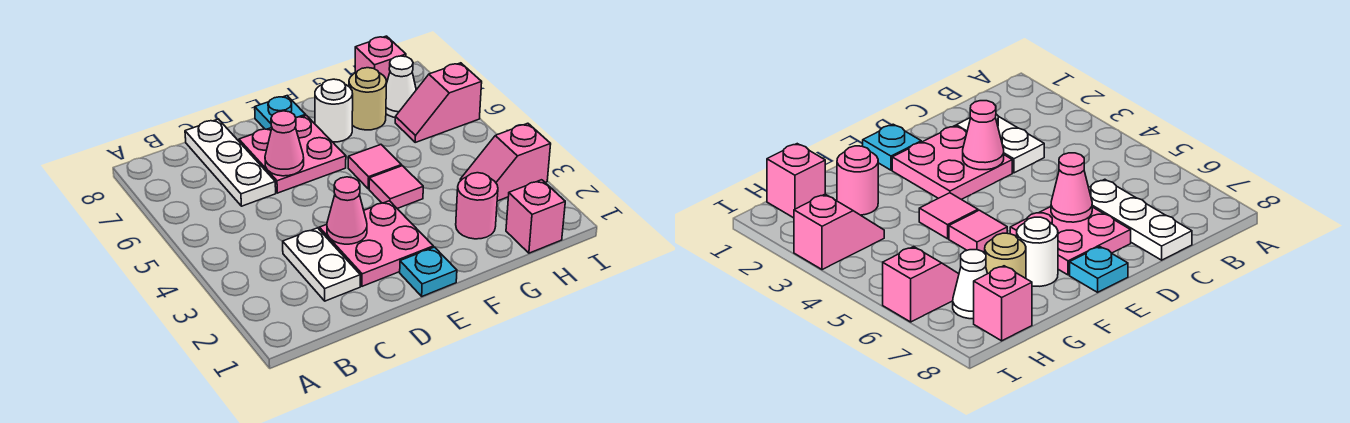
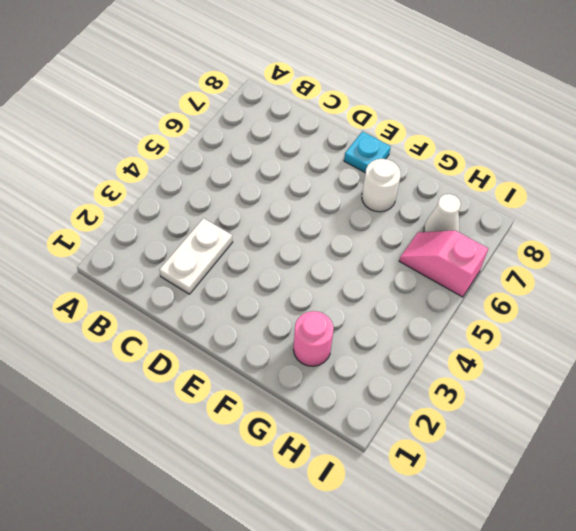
none -> white 1x3 plate [185,119,276,206]
none -> pink 2x2 plate [319,201,433,286]
none -> pink 2x2 plate [239,115,346,193]

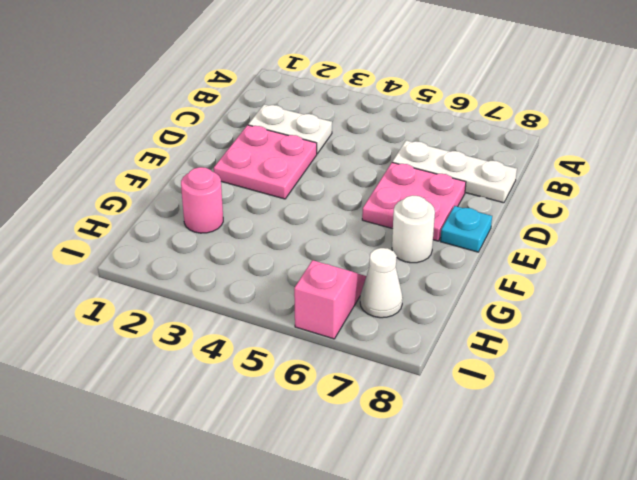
none -> cyan 1x1 plate [400,247,457,296]
none -> pink 1x1 tile [369,166,423,208]
none -> pink 1x1 tile [348,145,402,189]

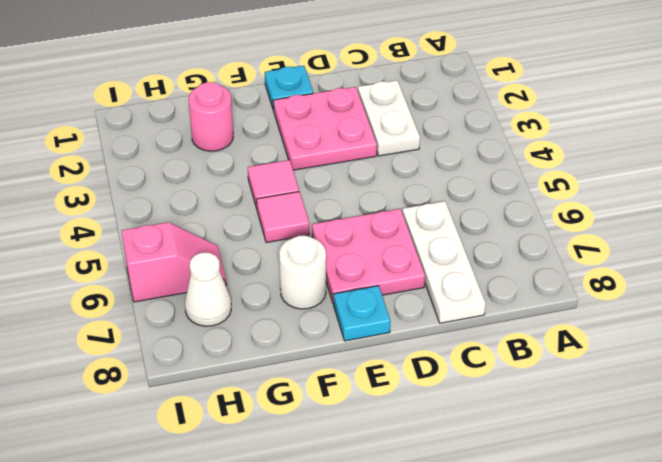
none -> tan 1x1 round brick [349,68,386,130]
none -> pink 1x1 brick [506,180,565,253]
none -> pink 1x2 slope [460,123,551,201]

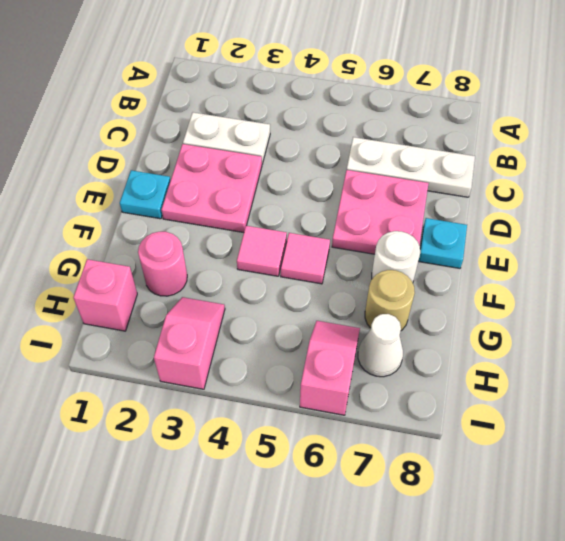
none -> pink 1x1 brick [355,36,406,84]
none -> pink 1x1 cone [327,177,367,244]
none -> pink 1x1 cone [265,111,304,176]

